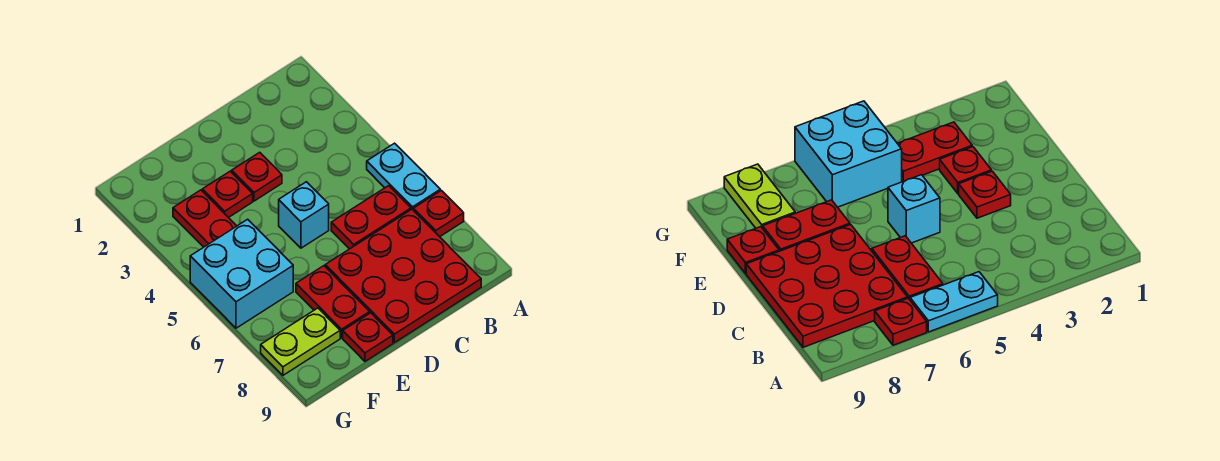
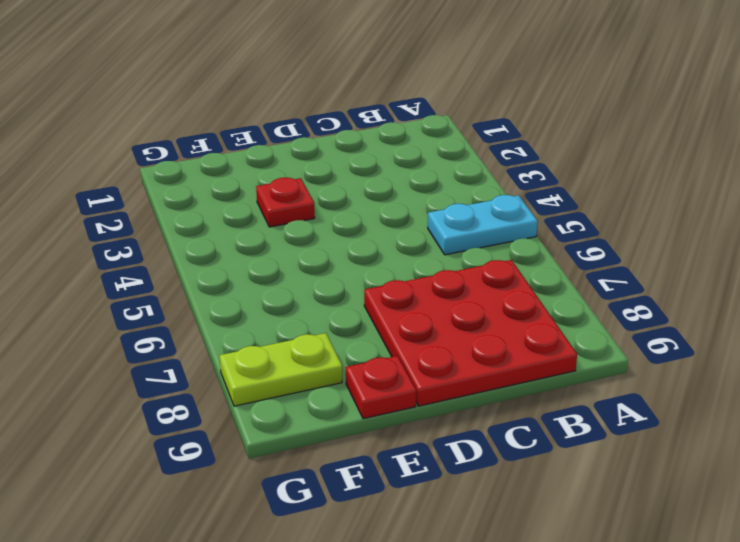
cyan 1x2 plate [428,195,538,255] -> cyan 1x2 plate turned to [367,143,440,210]
none -> red 1x1 plate [414,191,464,237]
none -> red 1x2 plate [331,186,411,249]
none -> red 1x1 plate [232,152,282,201]

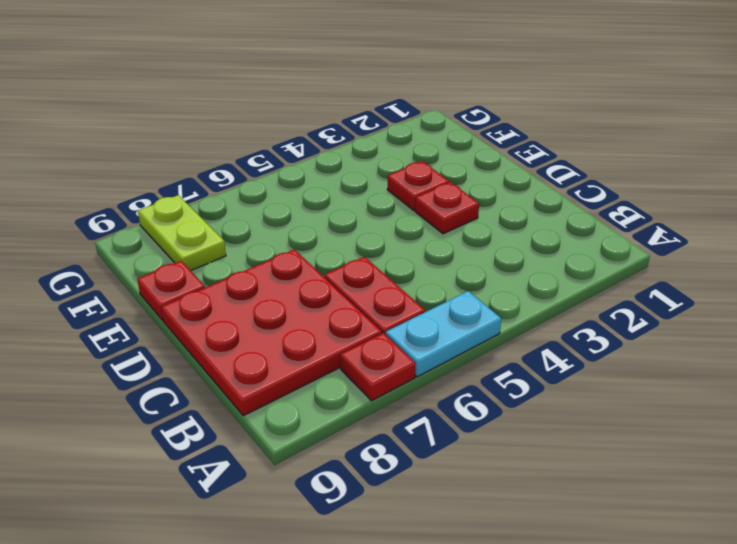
none -> cyan 1x1 brick [279,182,329,248]
none -> red 1x2 plate [296,266,370,338]
none -> red 1x2 plate [173,190,236,247]

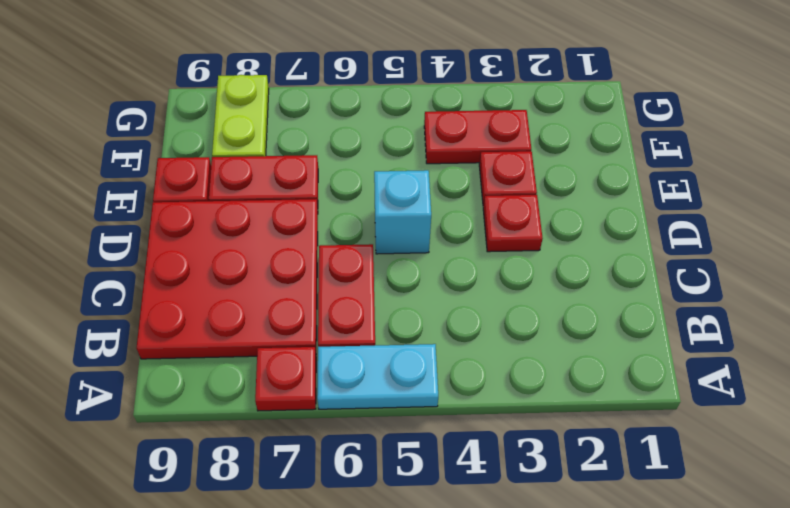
none -> cyan 2x2 brick [190,219,293,328]

